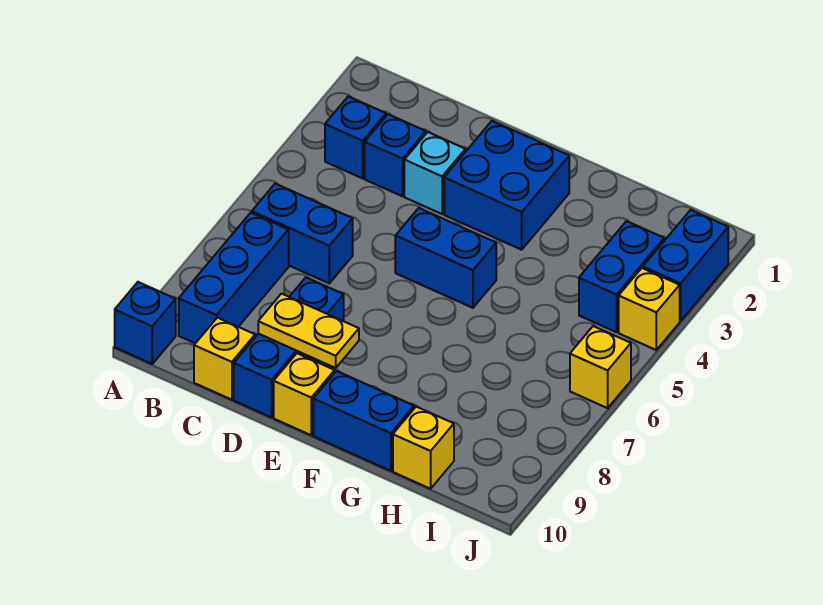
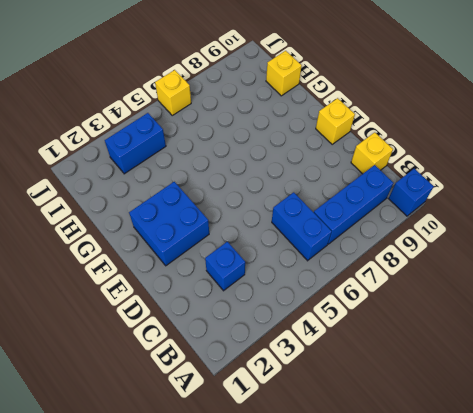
none -> blue 1x1 brick [325,96,386,178]
none -> cyan 1x1 brick [404,132,466,214]
none -> blue 1x3 brick [234,277,344,417]

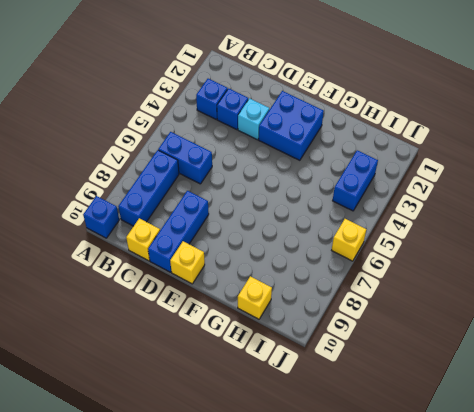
none -> blue 1x2 brick [395,208,496,308]
none -> blue 1x2 brick [313,371,414,471]
none -> blue 1x2 brick [643,210,728,321]

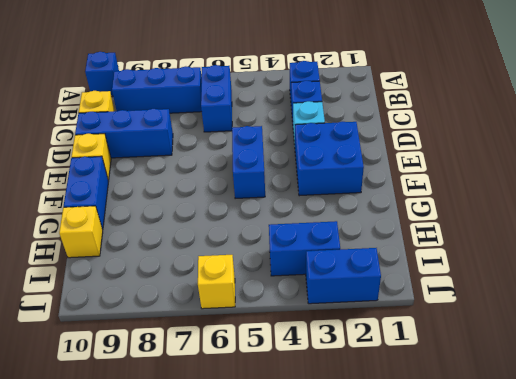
none -> yellow 1x1 brick [619,268,680,350]
none -> yellow 1x2 plate [258,294,359,368]

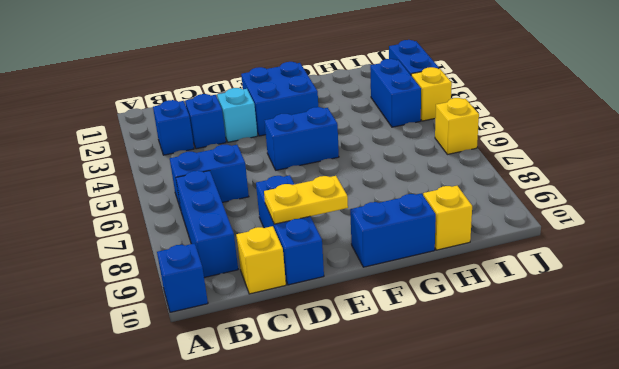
none -> yellow 1x1 brick [274,353,335,435]

